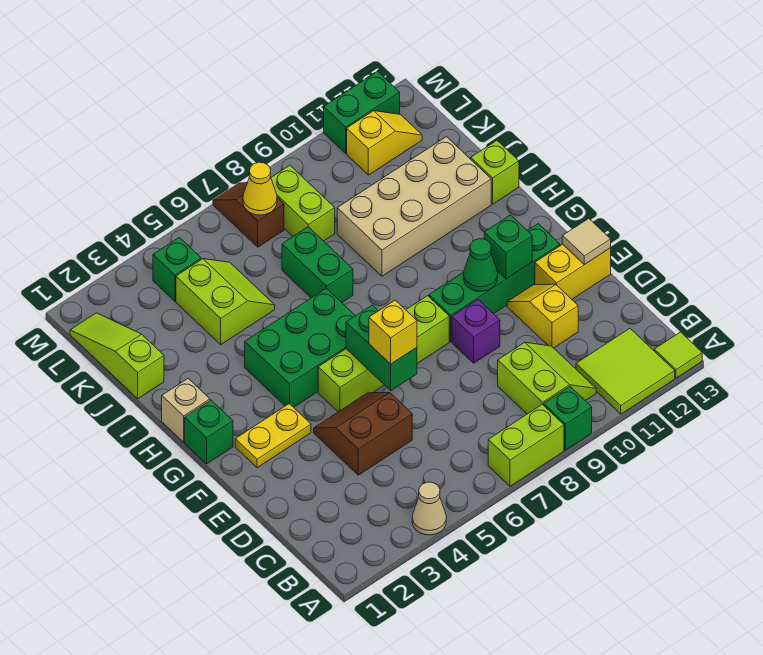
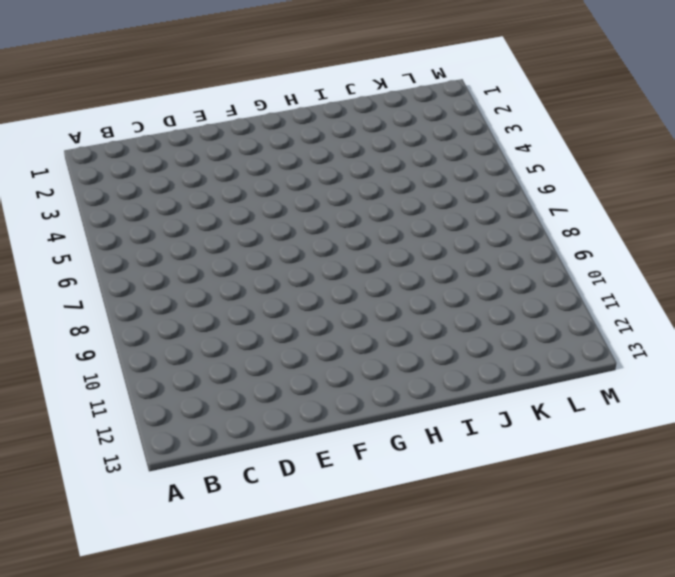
none -> tan 1x1 cone [412,482,446,535]
none -> lime 1x2 brick [488,404,564,486]
none -> green 1x1 brick [544,386,592,450]
none -> lime 2x2 tile [576,328,675,414]

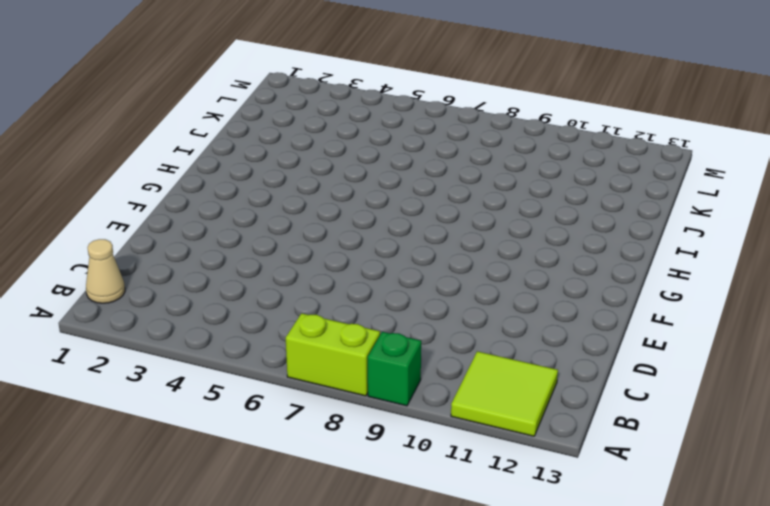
tan 1x1 cone [86,239,125,303] -> tan 1x1 cone moved to [412,482,446,535]
none -> lime 1x1 tile [654,332,702,378]
none -> lime 2x2 slope [498,342,596,414]
none -> brown 2x2 slope [314,393,412,475]
none -> yellow 1x2 slope [507,284,578,348]

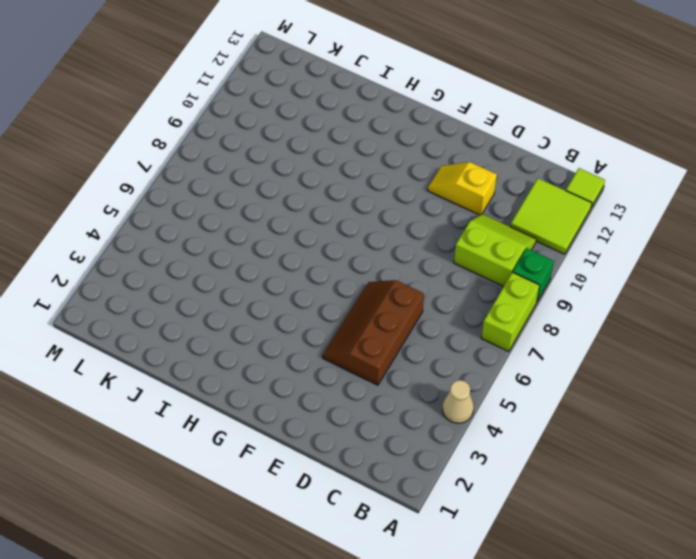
brown 2x3 slope [323,280,424,385] -> brown 2x2 slope [314,393,412,475]
none -> purple 1x1 brick [452,300,500,363]
none -> yellow 1x2 brick [535,244,611,299]
none -> yellow 1x2 plate [235,404,311,468]
none -> lime 1x4 brick [318,296,449,412]

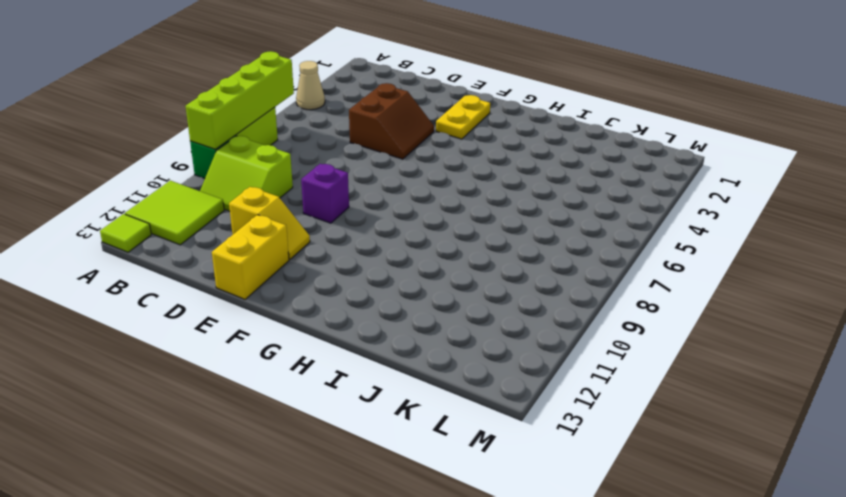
lime 1x4 brick [186,51,294,149] -> lime 1x4 brick moved to [318,296,449,412]
none -> green 1x4 brick [429,224,560,341]
none -> green 1x1 brick [185,400,233,464]
none -> green 2x3 brick [245,288,355,407]
none -> tan 1x1 brick [162,379,210,442]

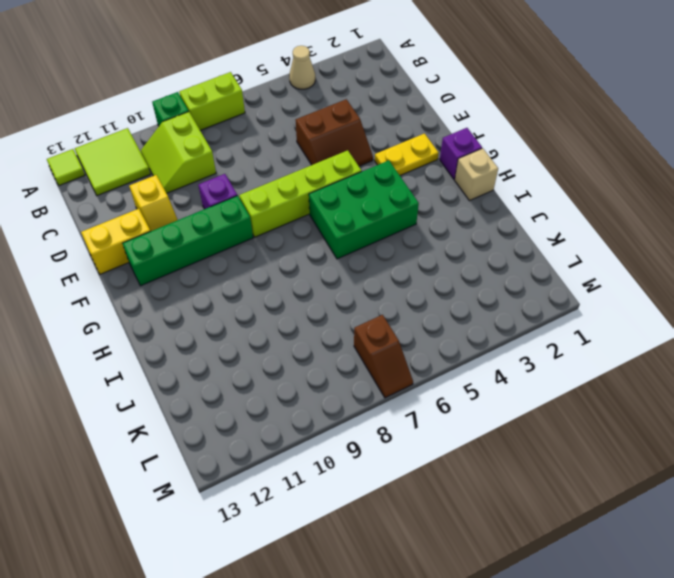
purple 1x1 brick [440,128,482,179] -> green 1x1 brick [185,400,233,464]
none -> green 1x2 brick [282,227,353,302]
none -> tan 2x4 brick [337,137,491,276]
none -> lime 1x1 brick [471,141,519,204]
none -> lime 1x3 slope [70,313,164,399]

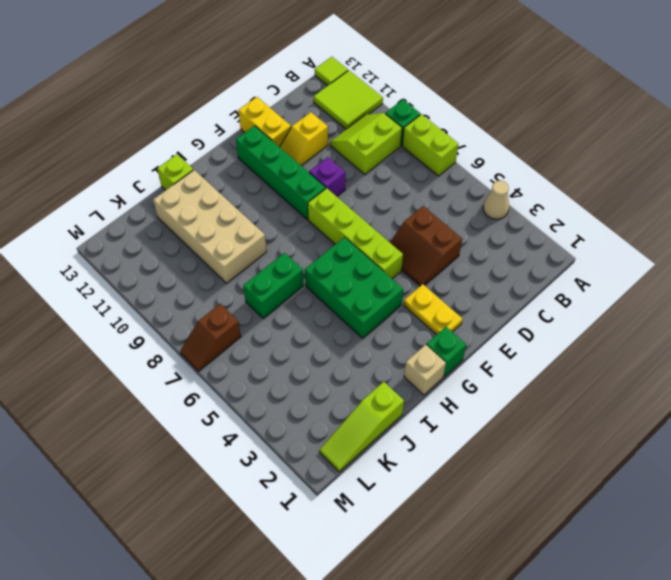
none -> lime 2x2 slope [176,259,275,345]
none -> lime 1x2 brick [271,165,335,241]
none -> green 1x1 brick [153,237,201,301]
none -> yellow 1x2 slope [347,111,422,175]

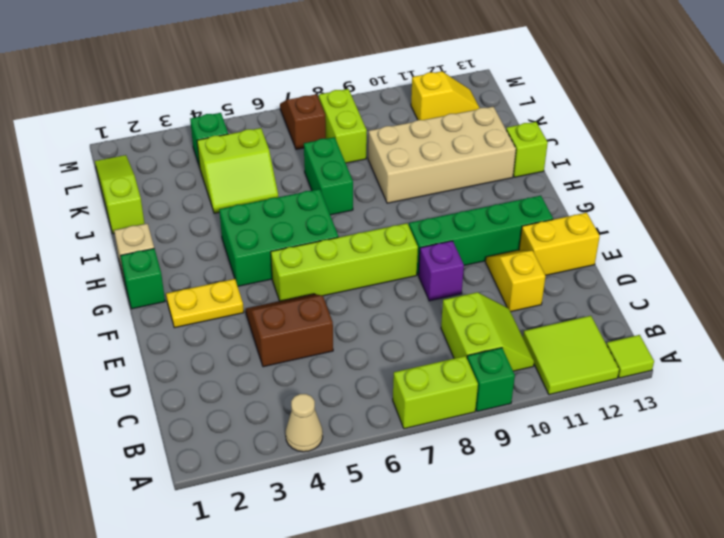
lime 2x2 slope [197,128,278,213] -> lime 2x2 slope turned to [176,259,275,345]
none -> green 1x2 brick [324,71,400,153]
none -> green 1x2 brick [346,305,417,391]
none -> tan 1x1 tile [562,218,611,265]
none -> green 1x1 cone [464,239,498,292]

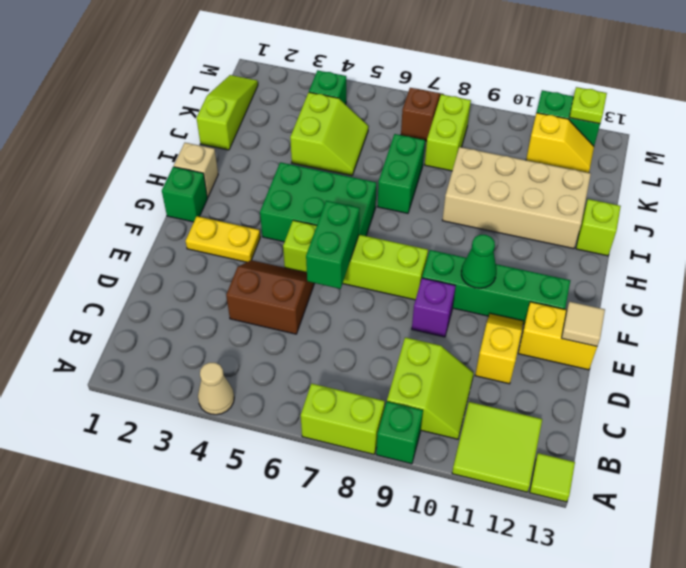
lime 1x1 plate [569,87,607,124] -> none
none -> green 1x1 brick [484,215,532,279]
none -> yellow 1x1 cone [243,162,277,215]
none -> yellow 1x1 brick [369,300,417,364]

